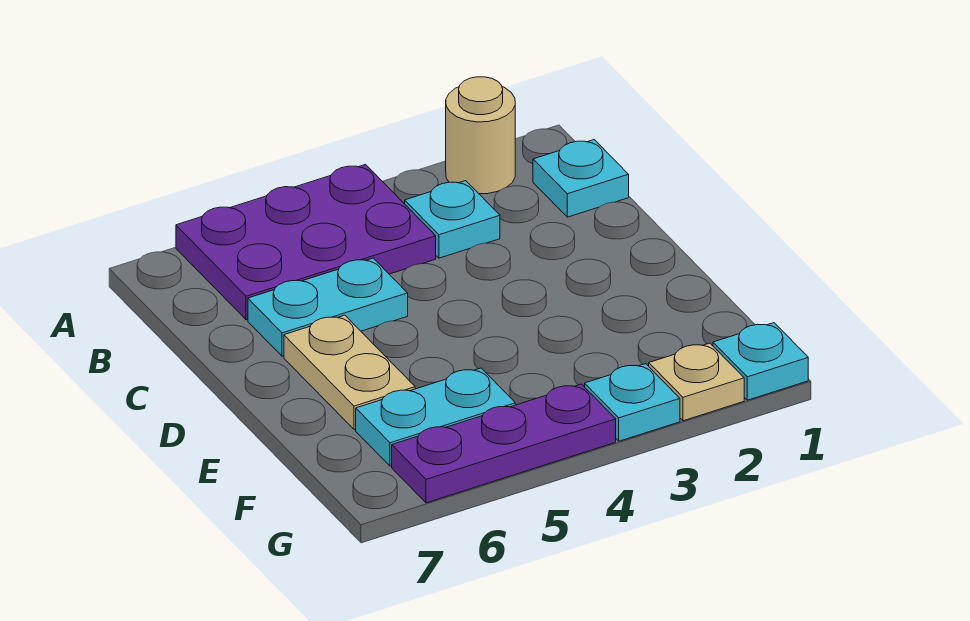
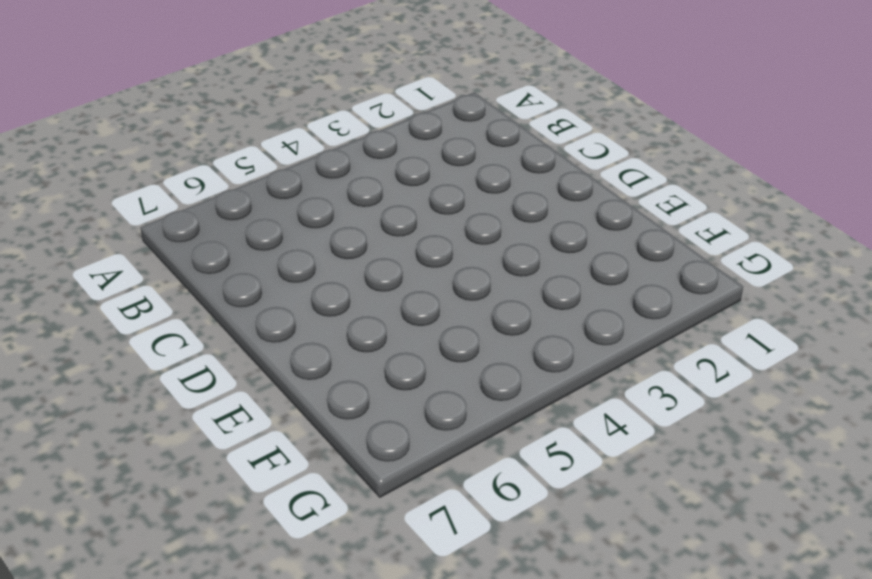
none -> tan 1x1 round brick [446,77,515,194]
none -> purple 2x3 plate [176,164,436,320]

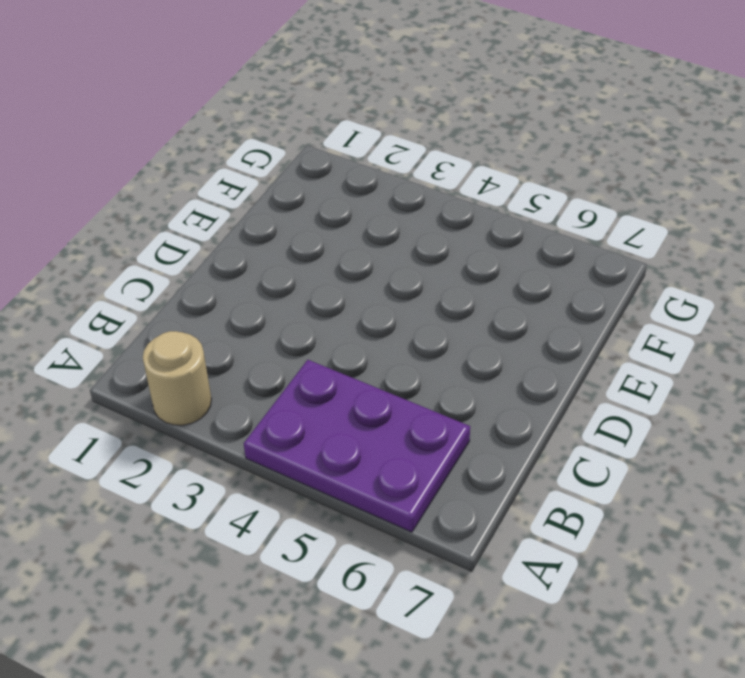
none -> cyan 1x1 plate [533,140,629,217]
none -> cyan 1x1 plate [405,181,500,258]

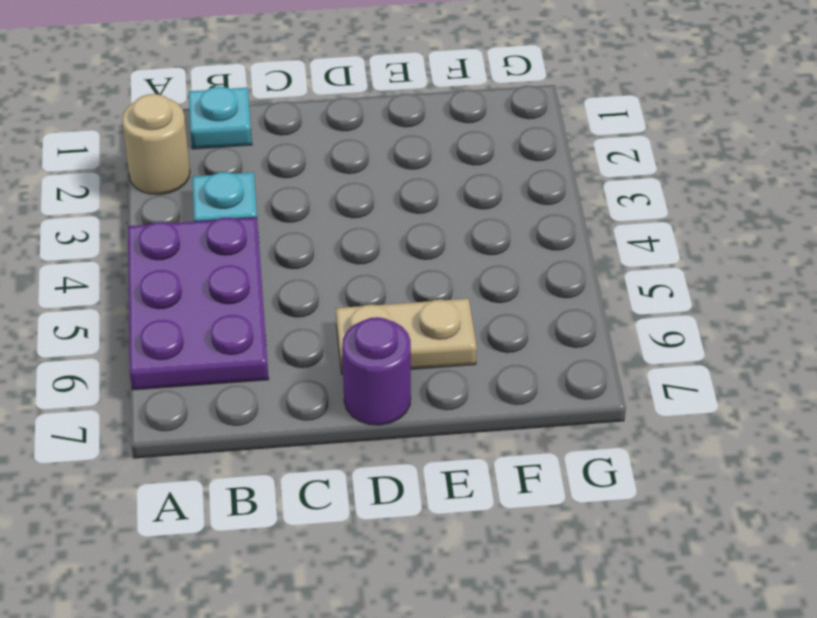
purple 1x1 round brick [342,317,411,425] -> none
none -> cyan 1x2 plate [248,258,408,356]
none -> cyan 1x2 plate [356,368,515,466]

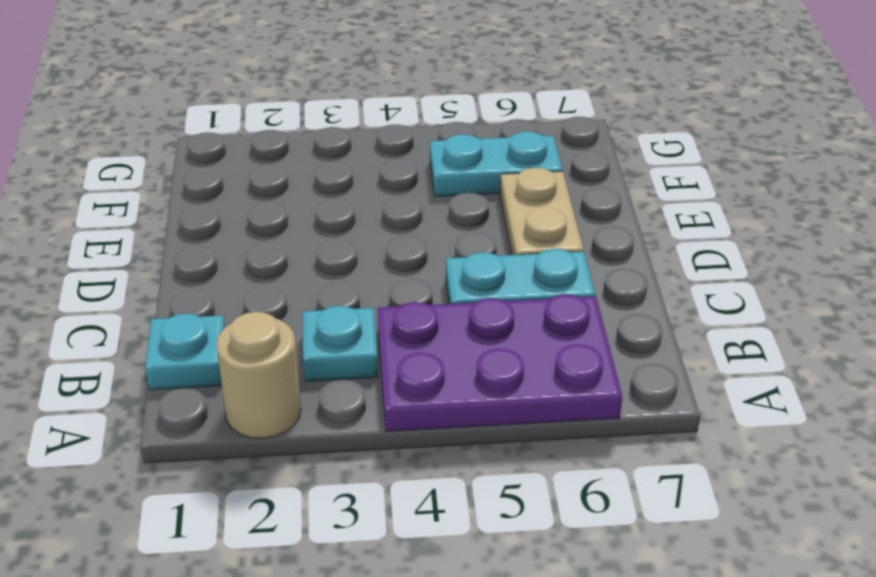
none -> cyan 1x1 plate [713,323,808,400]
none -> tan 1x1 plate [649,343,744,421]

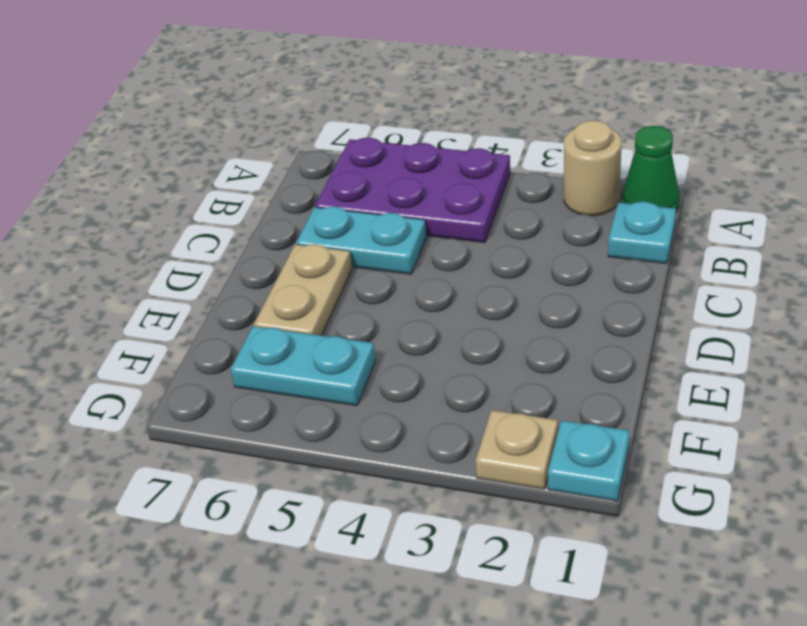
green 1x1 cone [622,126,679,212] -> none
none -> cyan 1x1 plate [405,181,500,258]
none -> cyan 1x1 plate [585,364,680,441]

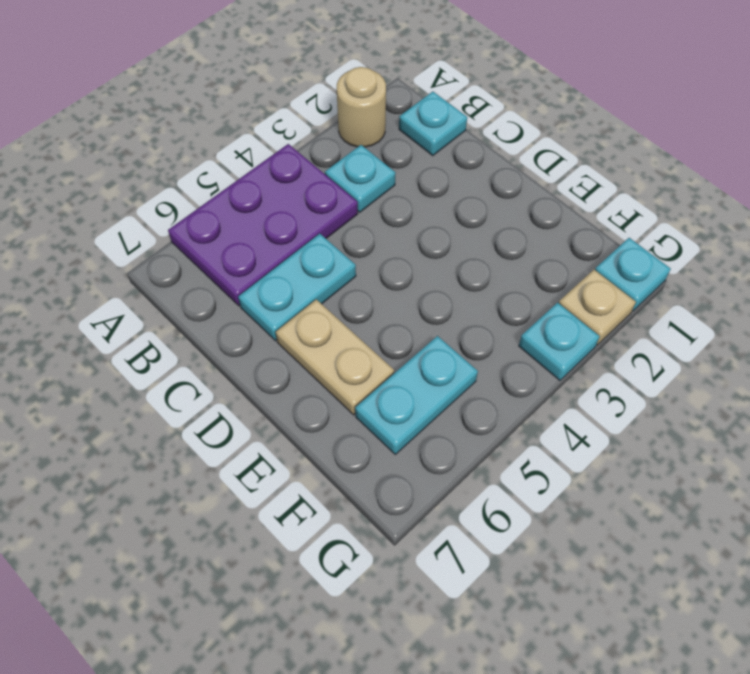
none -> purple 1x3 plate [392,384,616,503]

